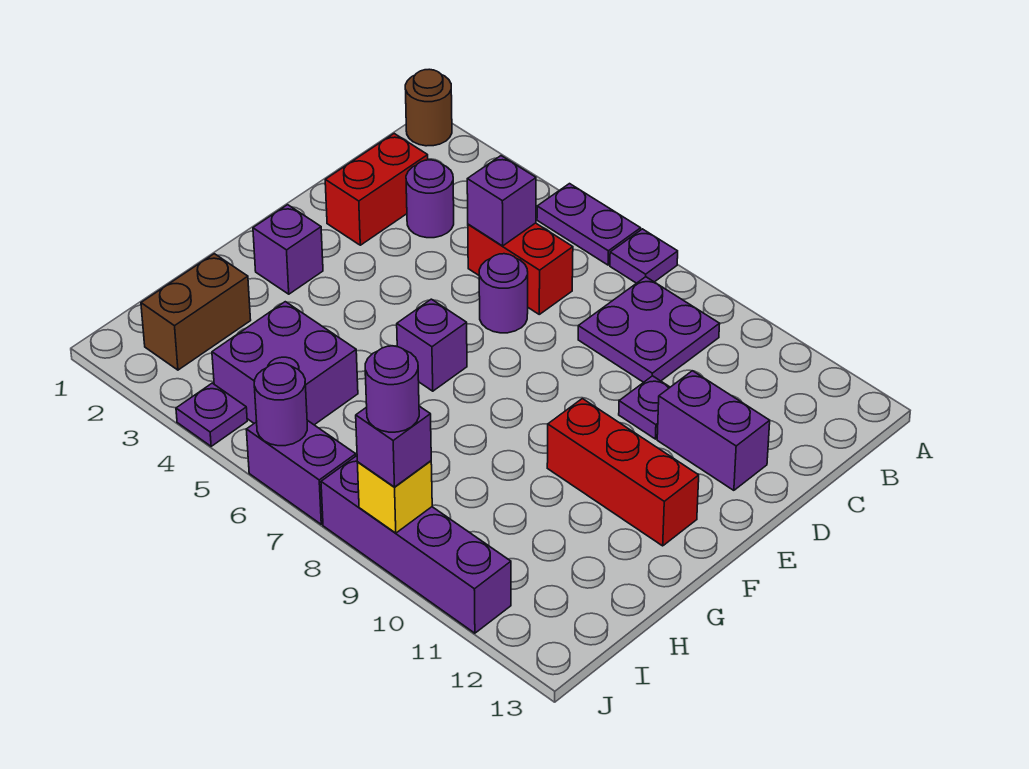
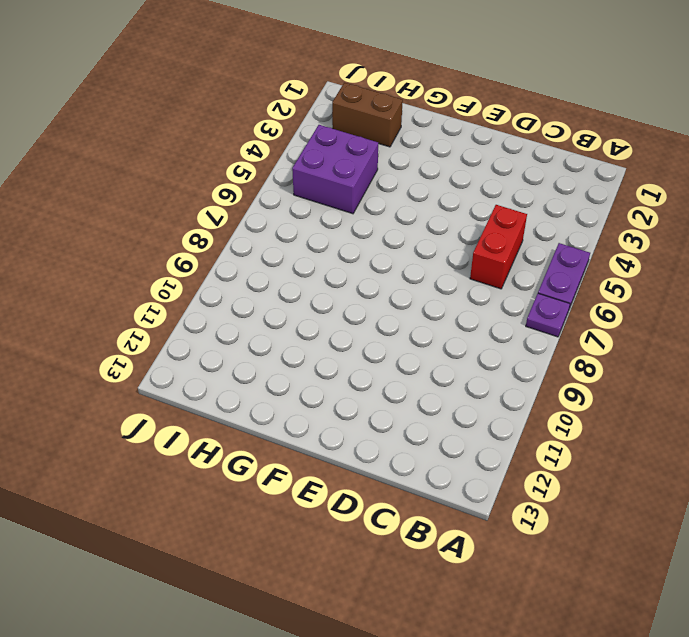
none -> brown 1x1 round brick [405,69,452,146]
none -> purple 2x2 plate [578,277,720,382]
none -> red 1x2 brick [325,134,428,245]

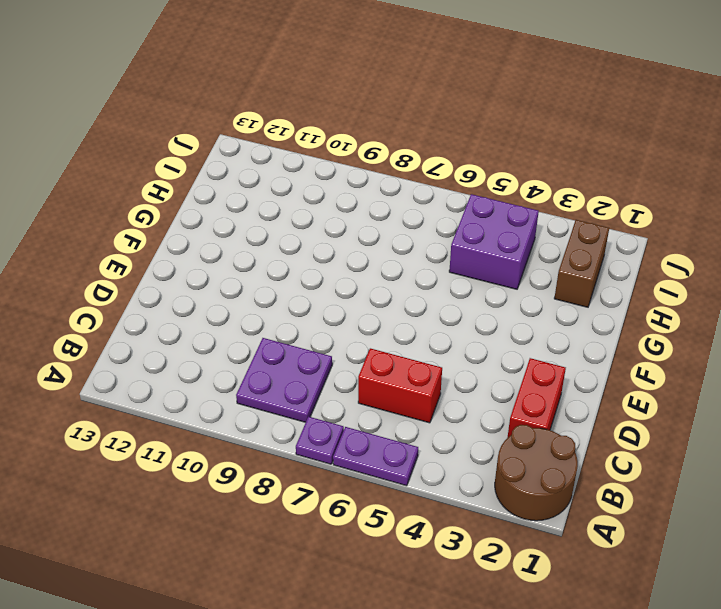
brown 2x2 round brick [495,425,578,521] -> brown 1x1 round brick [405,69,452,146]
none -> purple 1x1 round brick [406,160,454,238]
none -> purple 1x1 round brick [479,254,528,333]
none -> purple 1x1 plate [619,376,670,439]

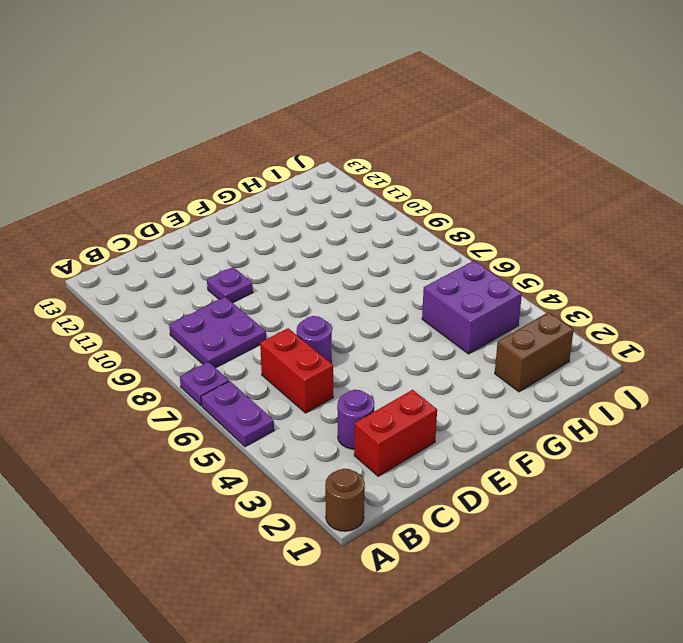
none -> purple 1x2 brick [657,371,770,490]
none -> purple 1x1 brick [253,205,323,294]
none -> purple 1x1 brick [397,299,467,391]

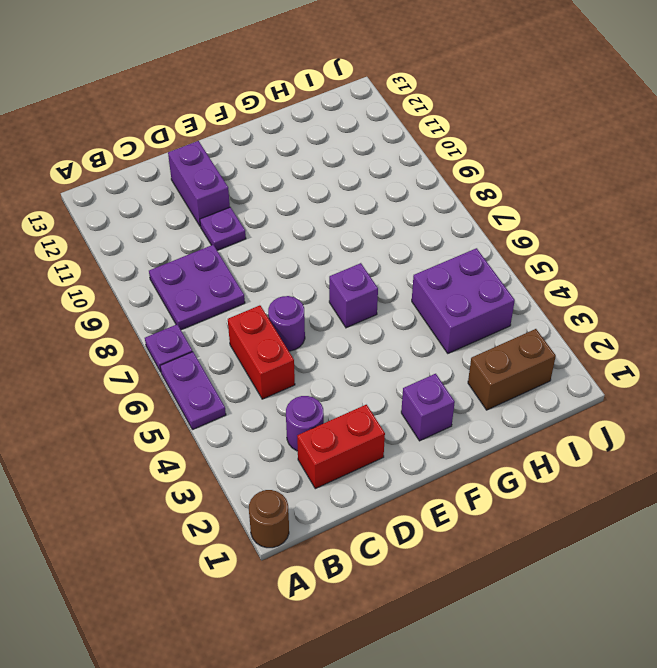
none -> red 1x3 brick [547,399,699,546]
none -> purple 1x1 plate [176,383,247,446]
none -> purple 1x2 brick [246,420,356,524]

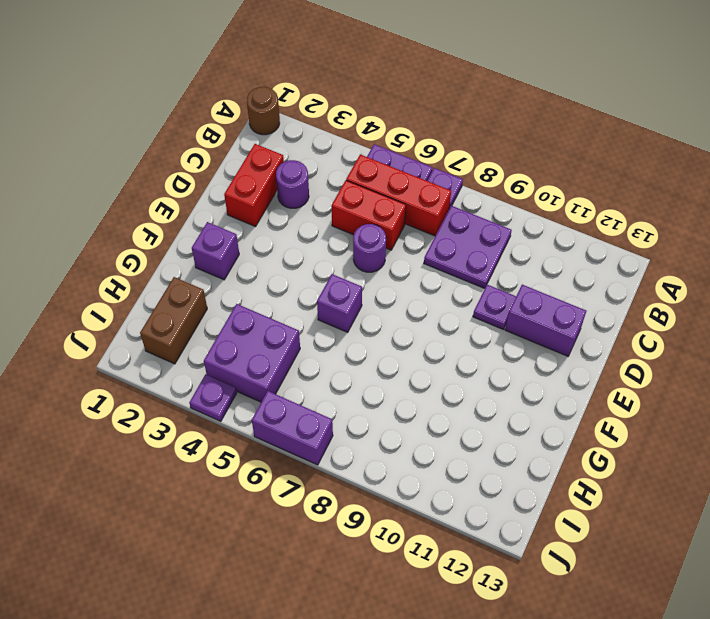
red 1x3 brick [346,154,451,236] -> red 1x3 brick moved to [547,399,699,546]
none -> purple 1x4 brick [321,456,511,633]
none -> purple 1x1 brick [467,156,536,246]
none -> purple 1x1 round brick [254,363,307,446]

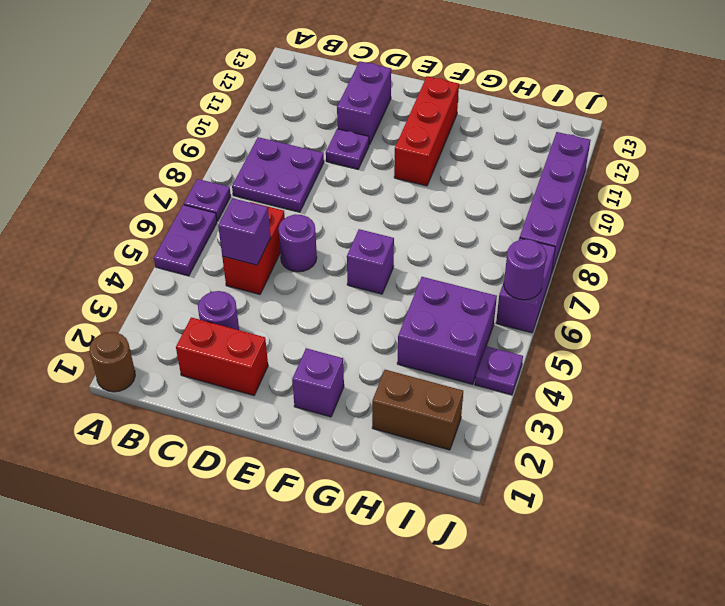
none -> yellow 1x1 brick [357,461,432,533]
none -> purple 1x1 brick [356,406,431,487]
none -> purple 1x1 round brick [365,346,419,432]

